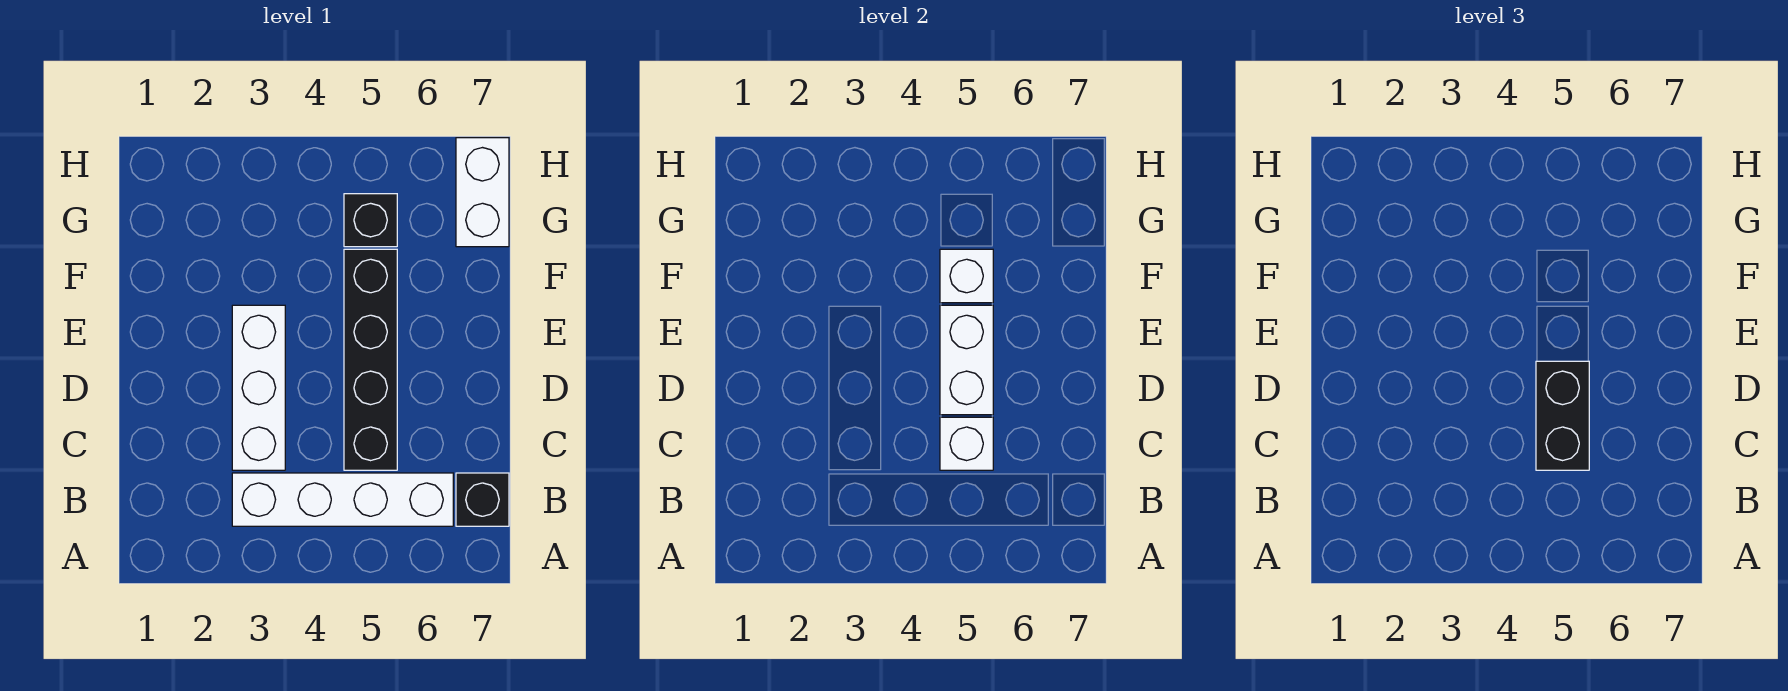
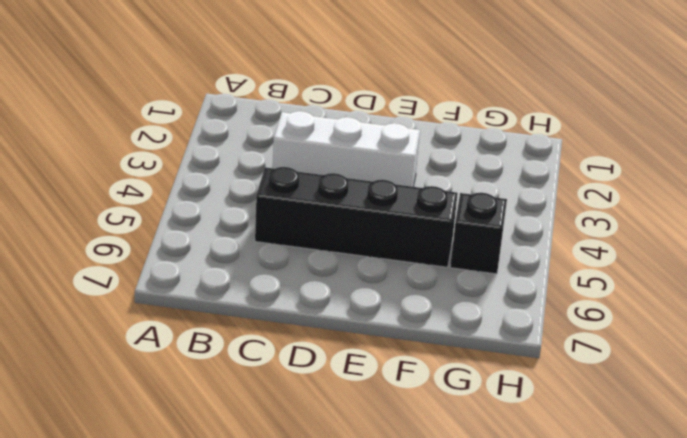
none -> white 1x4 brick [232,473,453,526]
none -> black 1x1 brick [456,473,509,526]

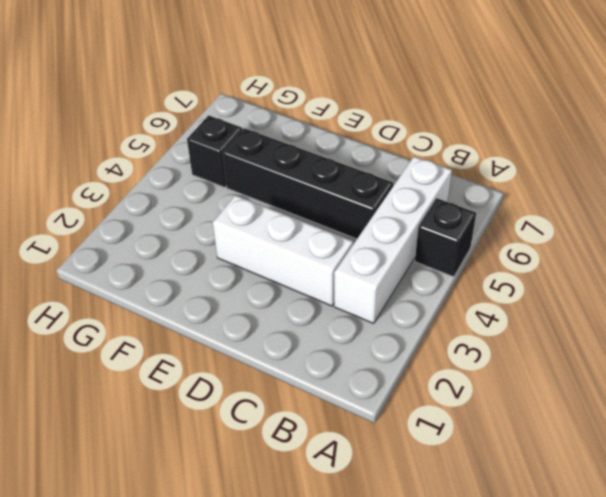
black 1x1 brick [415,198,476,277] -> black 1x1 brick moved to [456,473,509,526]
none -> white 1x2 brick [456,138,509,247]
none -> white 1x1 brick [940,417,993,470]

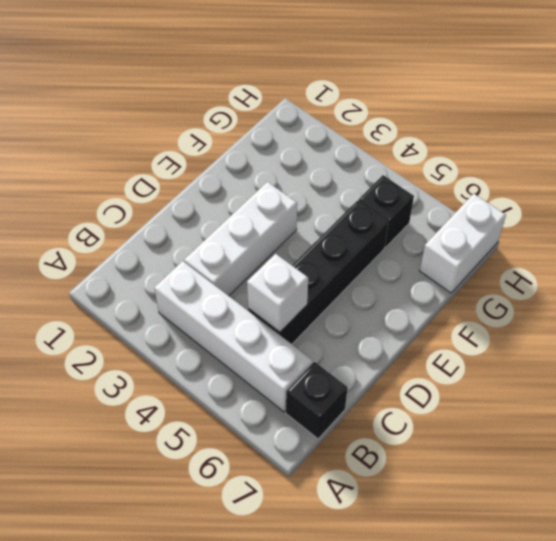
none -> white 1x2 brick [940,305,993,415]
none -> white 1x1 brick [940,249,993,303]

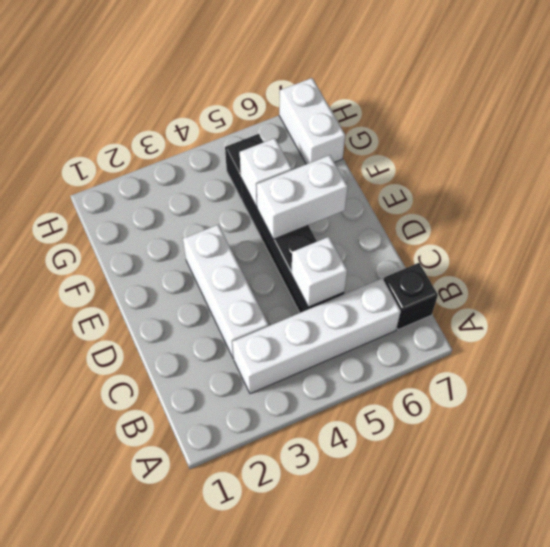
white 1x2 brick [257,155,348,239] -> white 1x2 brick turned to [940,305,993,415]
none -> black 1x2 brick [1536,361,1589,470]

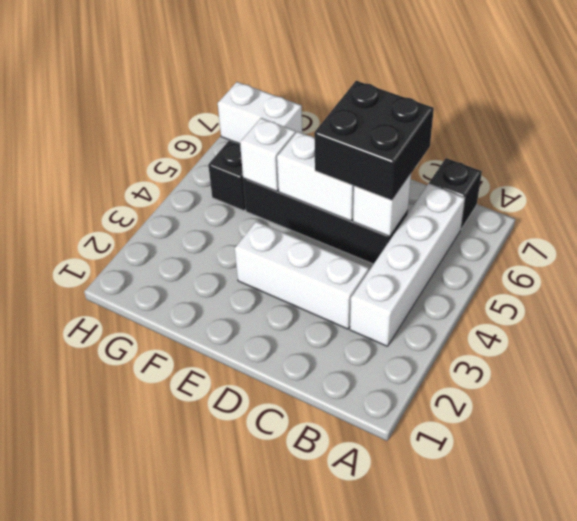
black 2x2 brick [314,81,434,201] -> black 1x2 brick [1536,361,1589,470]

